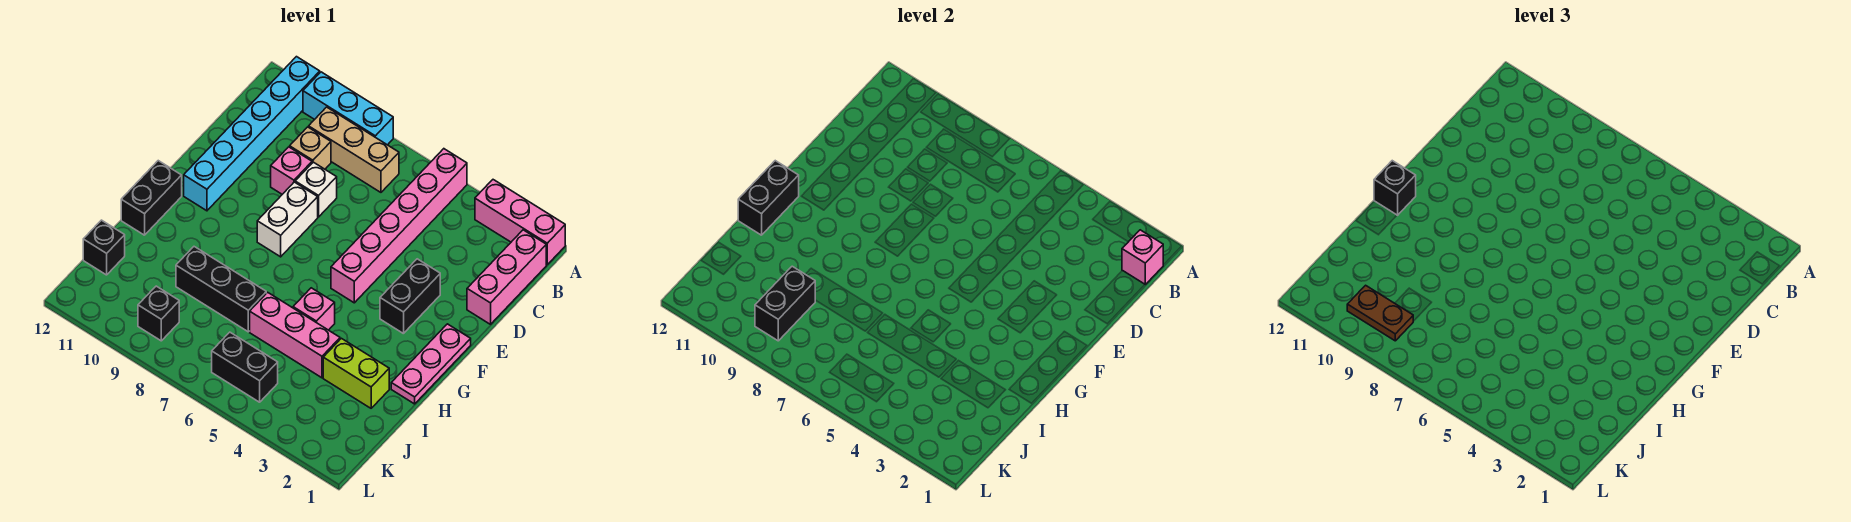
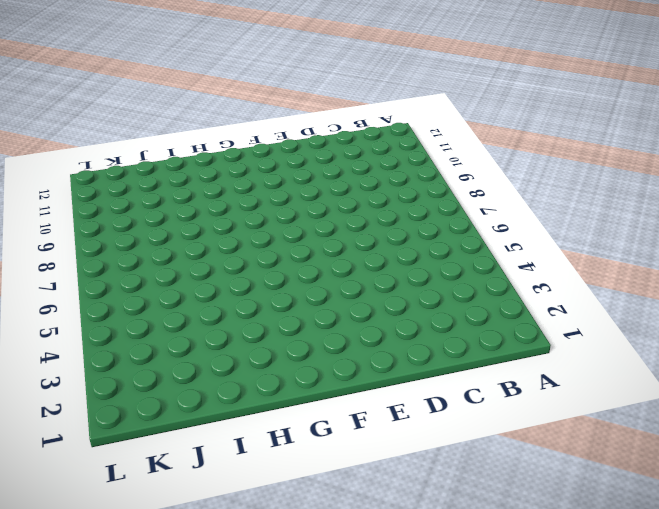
none -> pink 1x3 brick [475,180,565,265]
none -> pink 1x6 brick [331,149,467,303]
none -> cyan 1x3 brick [303,72,393,145]

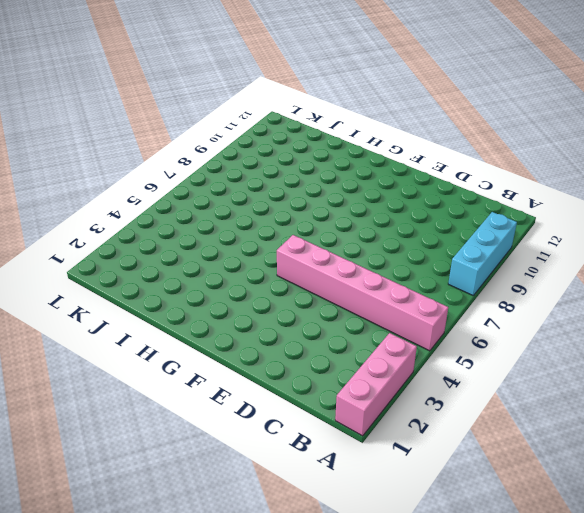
none -> cyan 1x6 brick [184,57,320,211]
none -> pink 1x3 brick [467,230,546,324]
none -> tan 1x3 brick [309,107,399,192]

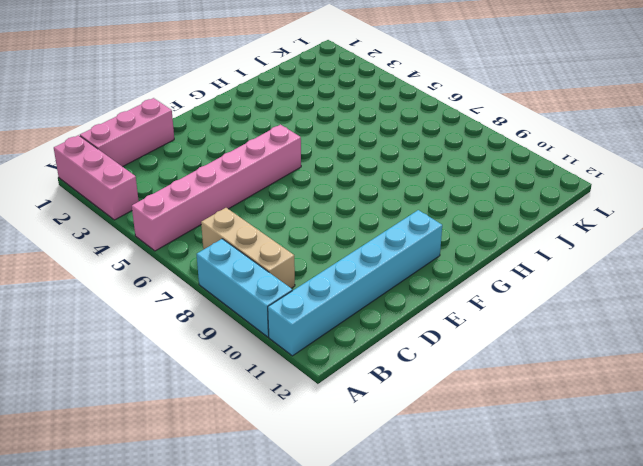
none -> tan 1x1 brick [290,127,331,169]
none -> white 1x1 brick [295,162,337,217]
none -> pink 1x1 brick [271,147,312,194]

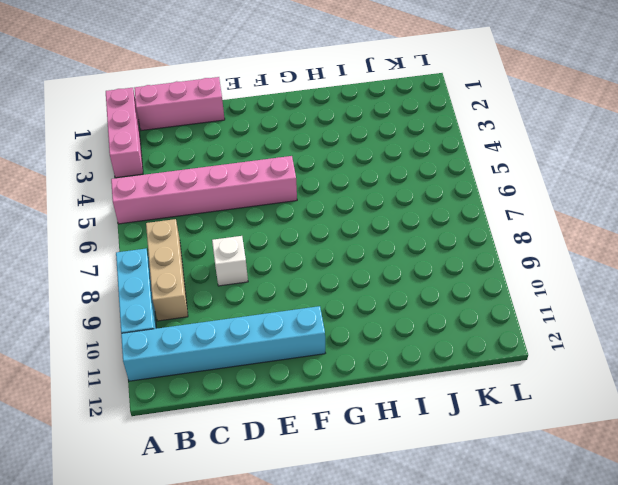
none -> tan 1x1 brick [290,127,331,169]
none -> pink 1x1 brick [271,147,312,194]
none -> black 1x2 brick [380,259,440,334]

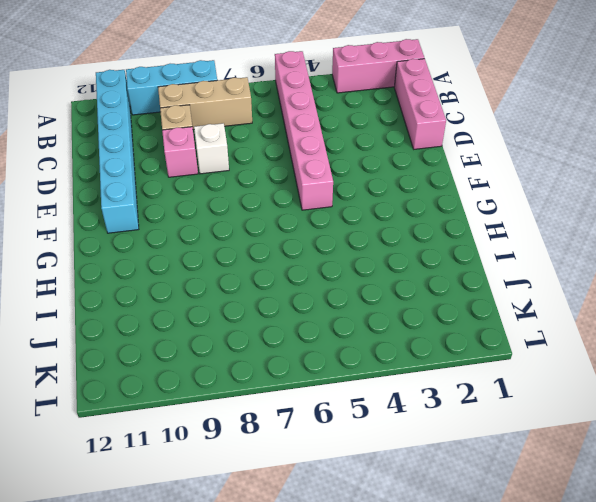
none -> black 1x2 brick [380,259,440,334]
none -> white 1x2 brick [257,182,318,257]
none -> pink 1x3 plate [391,324,471,404]

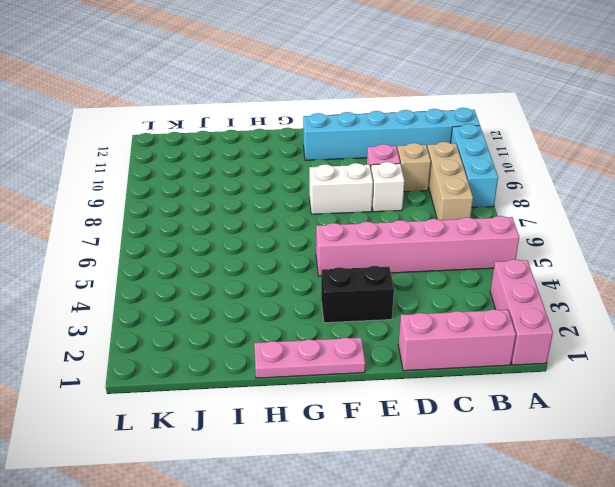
none -> black 1x2 brick [121,161,182,235]
none -> pink 1x1 brick [293,288,335,330]
none -> lime 1x2 brick [323,338,389,408]

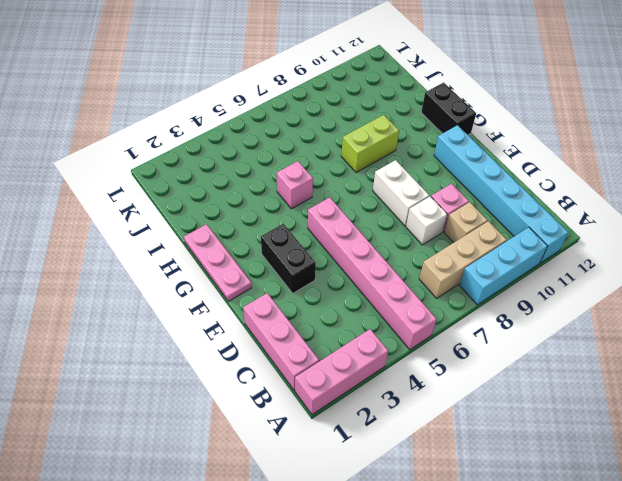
lime 1x2 brick [341,115,399,172] -> lime 1x2 brick moved to [323,338,389,408]
none -> pink 1x3 brick [250,292,340,378]
none -> black 1x3 brick [176,247,266,332]
none -> black 1x1 brick [83,220,125,275]

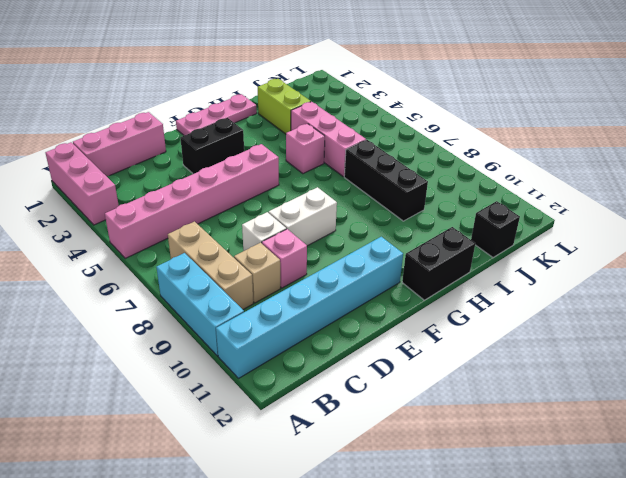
none -> black 1x2 brick [212,332,278,402]
none -> black 1x1 brick [138,286,179,341]
none -> pink 1x1 brick [1122,230,1163,284]

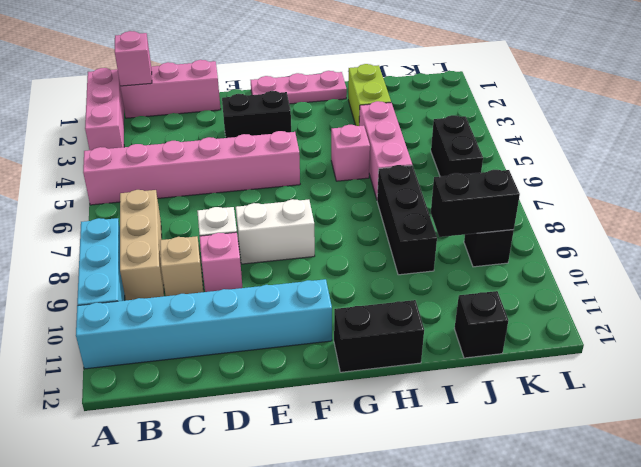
none -> black 1x2 brick [738,161,799,235]
none -> black 1x1 brick [1374,161,1416,215]
none -> brown 1x2 plate [1347,285,1413,341]

